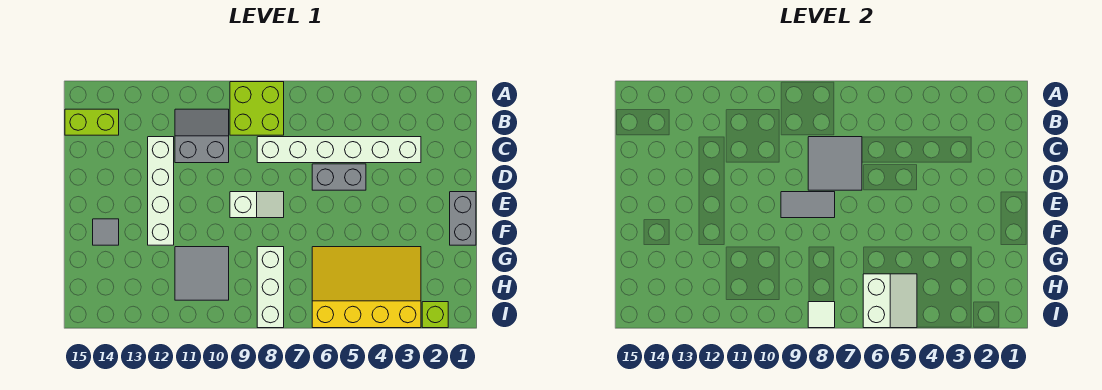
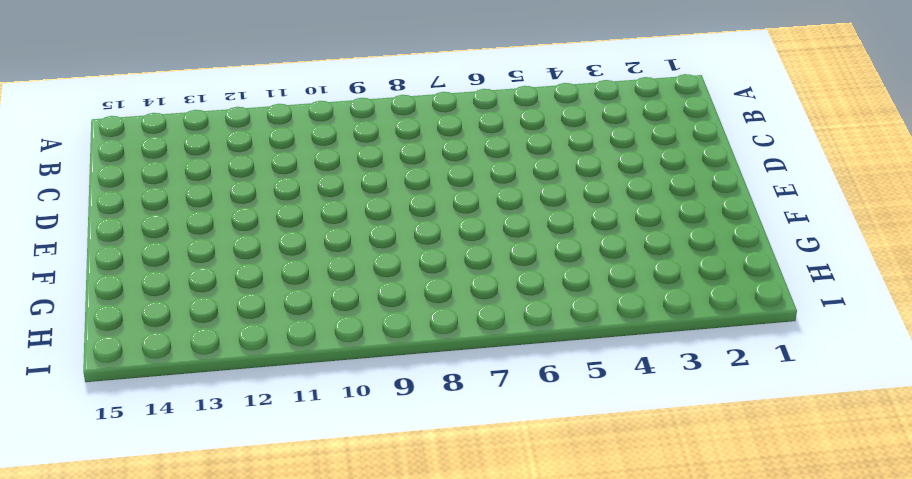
none -> lime 2x2 brick [230,82,284,135]
none -> grey 2x2 slope [175,109,229,163]
none -> lime 1x2 brick [65,109,119,135]

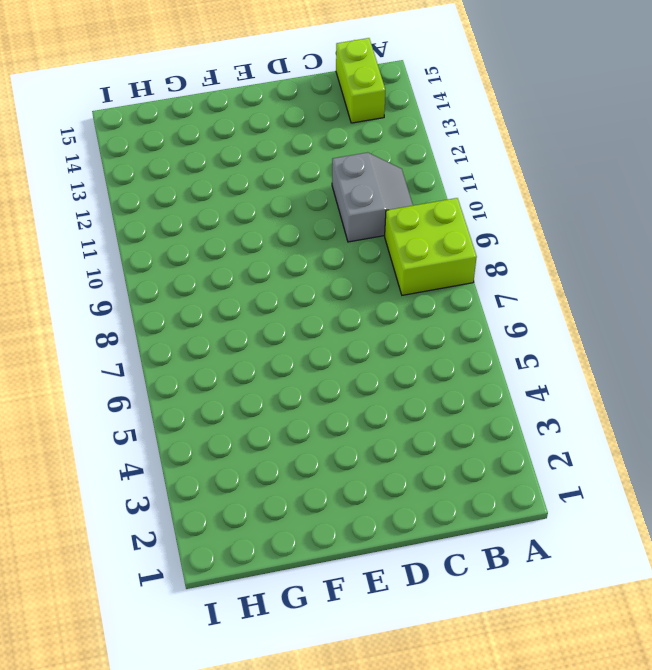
none -> white 1x6 brick [257,137,421,163]
none -> white 1x4 brick [148,137,174,245]
none -> grey 1x2 brick [312,164,366,190]

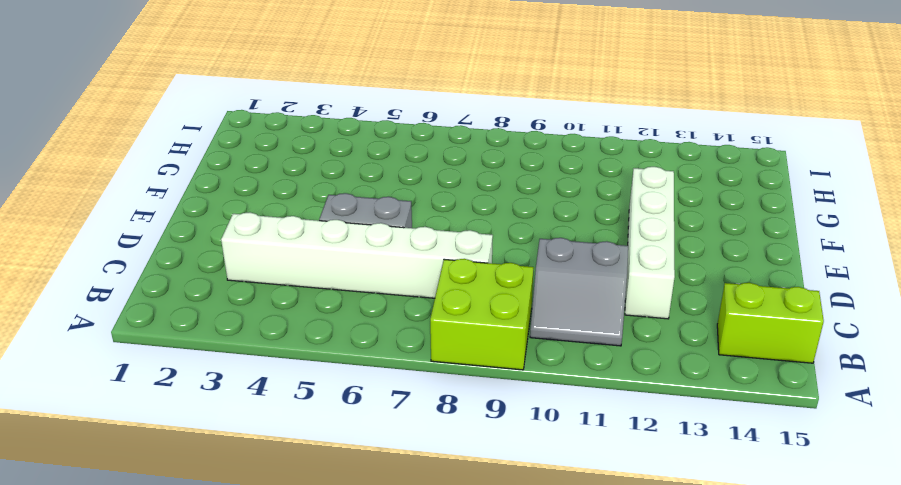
none -> grey 1x2 brick [450,192,476,245]
none -> white 1x2 slope [230,192,284,218]
none -> grey 1x1 tile [93,219,119,245]

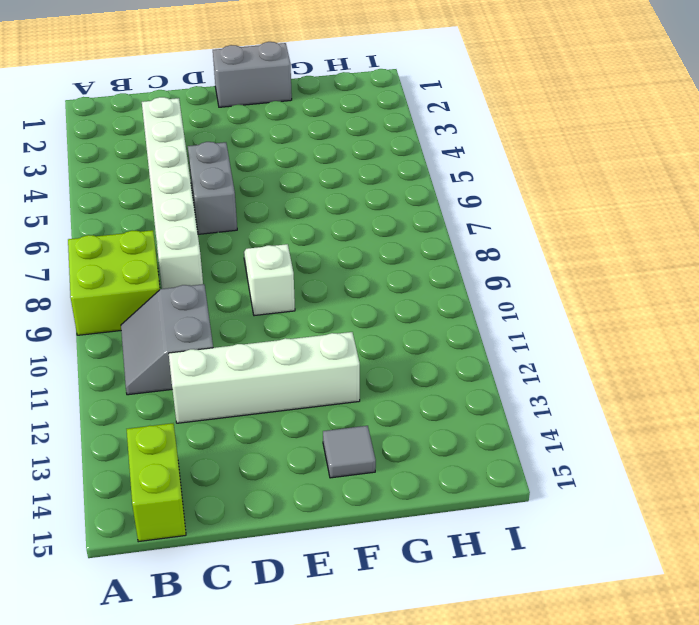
none -> yellow 3x4 slope [312,247,421,328]
none -> white 1x3 brick [257,247,284,328]
none -> grey 2x2 tile [175,247,229,300]

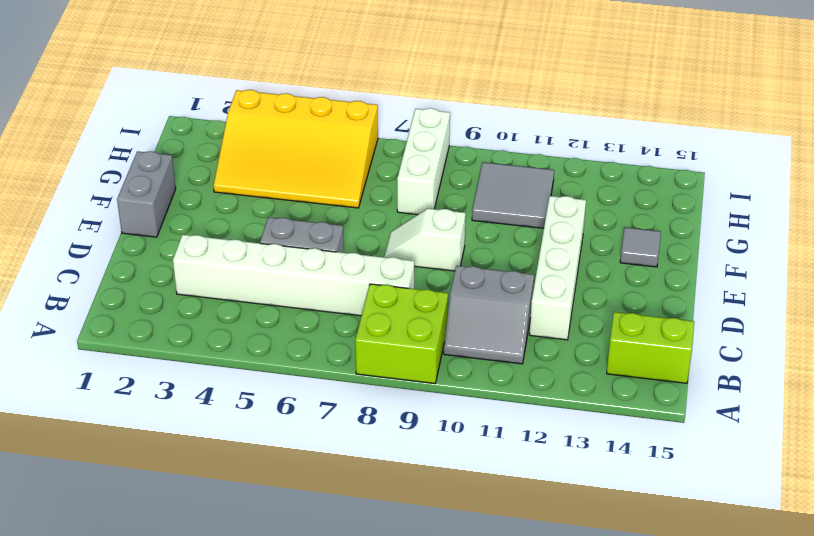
none -> lime 1x1 brick [422,302,448,328]
none -> grey 2x2 tile [808,137,862,190]
none -> grey 1x2 tile [781,192,835,218]

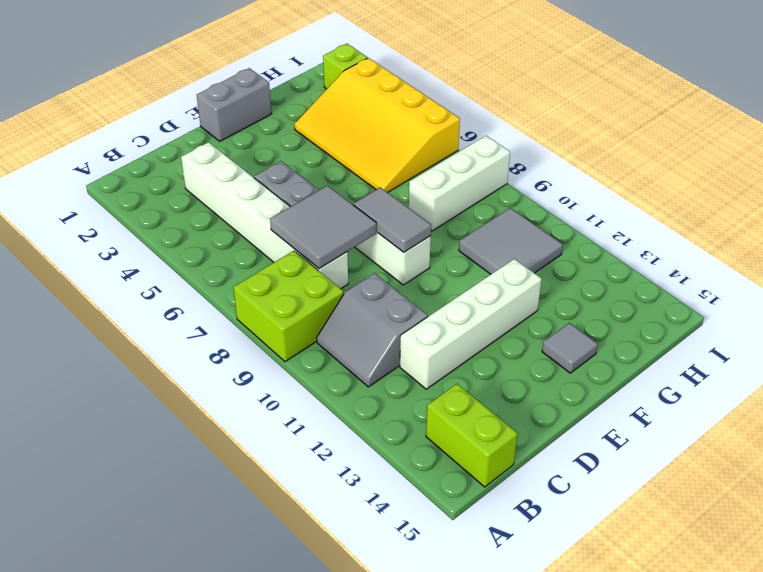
none -> white 2x2 slope [863,274,917,328]
none -> white 1x1 tile [808,302,835,328]

